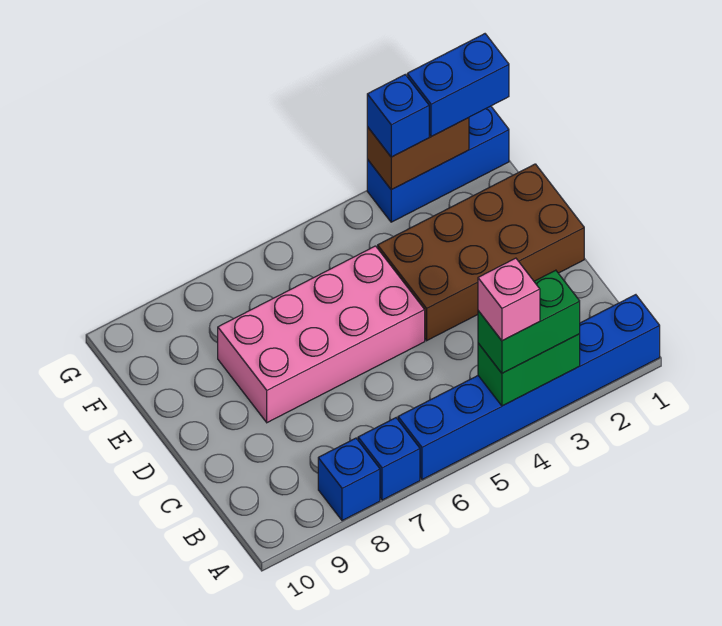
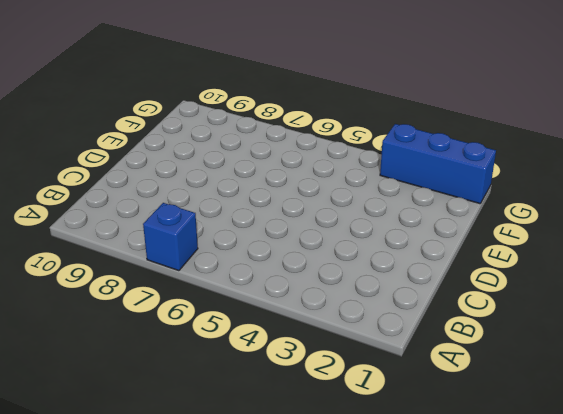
none -> blue 1x6 brick [398,295,660,480]
none -> blue 1x1 brick [318,438,380,521]
none -> brown 2x4 brick [378,164,584,341]

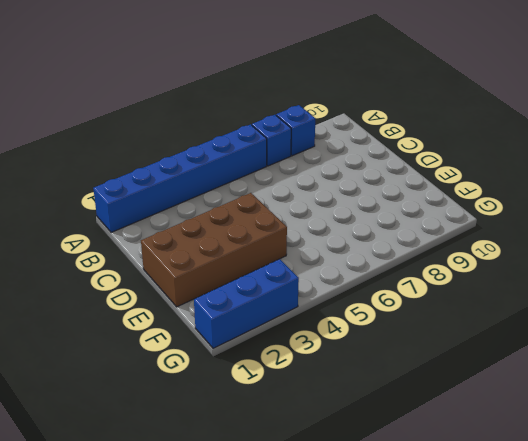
none -> pink 2x4 brick [218,246,425,423]
none -> green 1x2 brick [478,334,580,406]
none -> brown 1x2 brick [367,118,469,190]

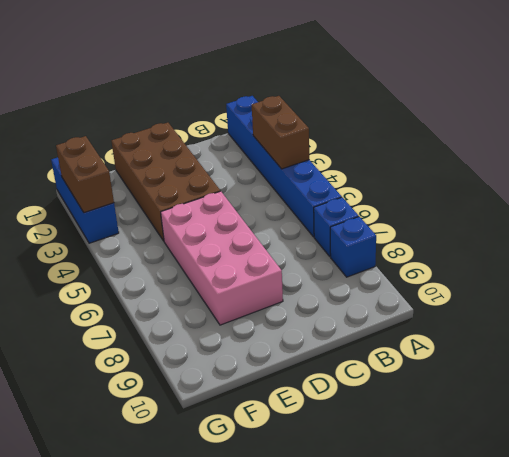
brown 1x2 brick [252,96,309,169] -> green 1x2 brick [478,334,580,406]
none -> green 1x2 brick [478,270,580,373]
none -> blue 1x2 brick [407,34,509,137]
none -> blue 1x1 brick [367,75,429,157]

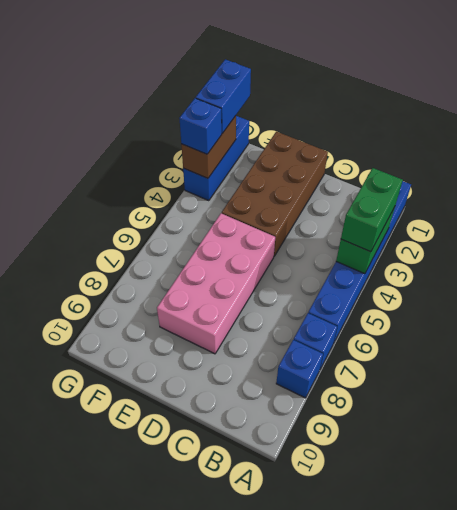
none -> pink 1x1 brick [478,258,540,341]

